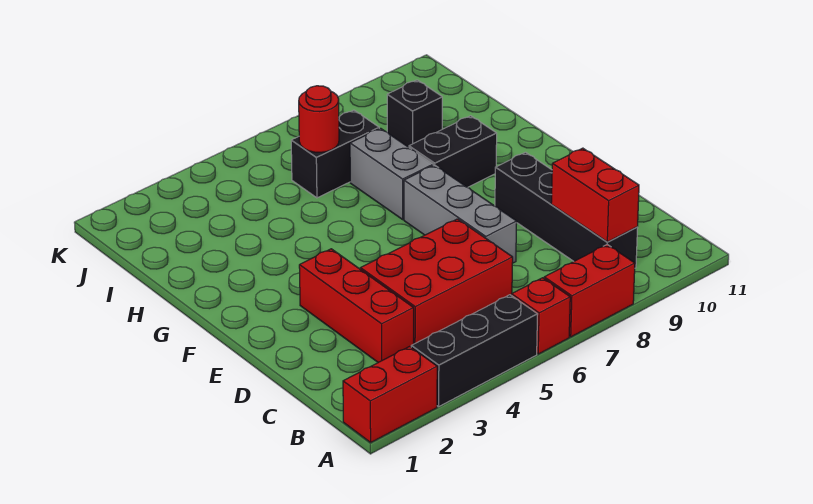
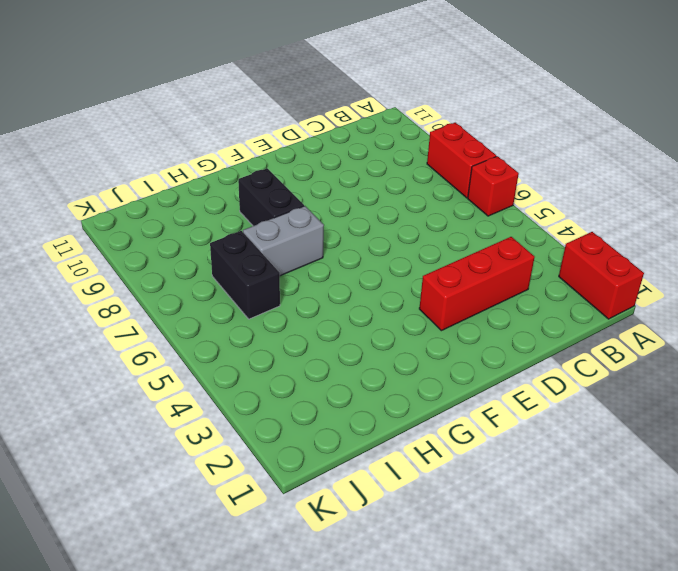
none -> black 1x3 brick [411,295,538,407]
none -> black 1x4 brick [495,152,638,268]
none -> red 2x3 brick [360,219,513,344]

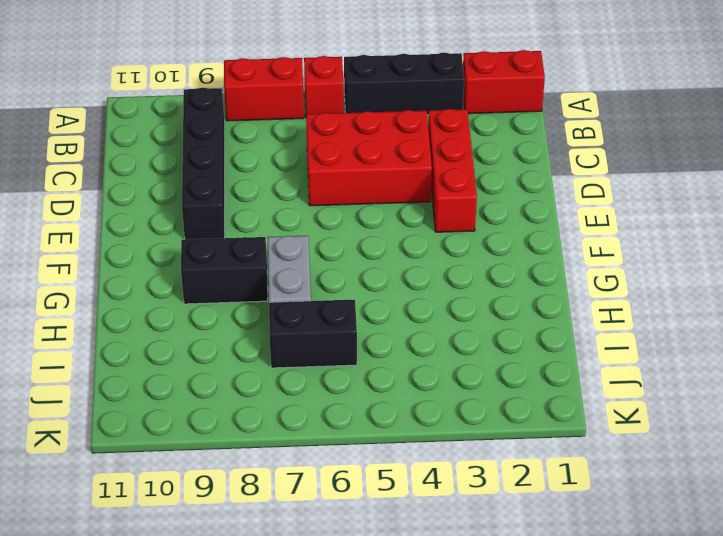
none -> grey 1x3 brick [404,165,517,263]
none -> black 1x1 brick [387,80,442,147]
none -> red 1x2 brick [551,148,639,242]

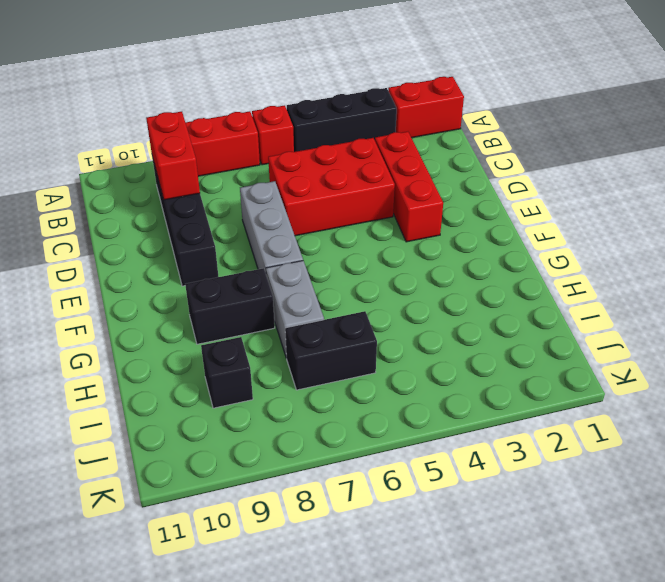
none -> red 1x1 round brick [299,86,339,152]

